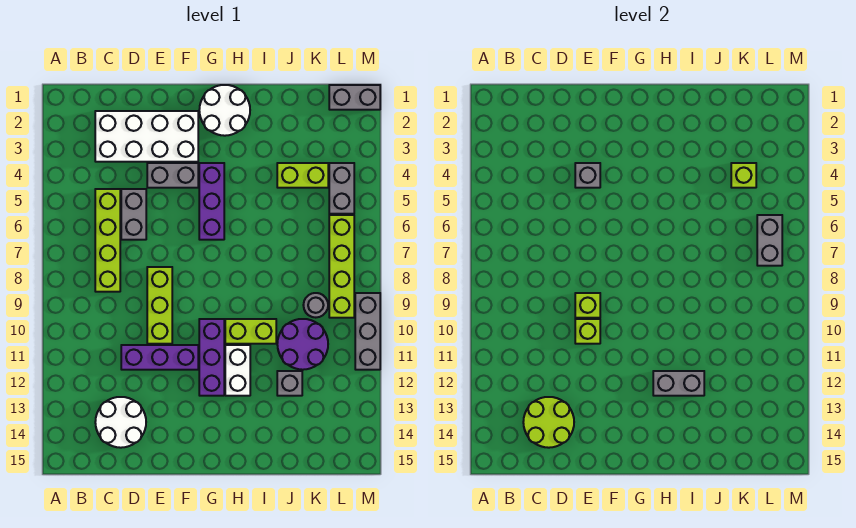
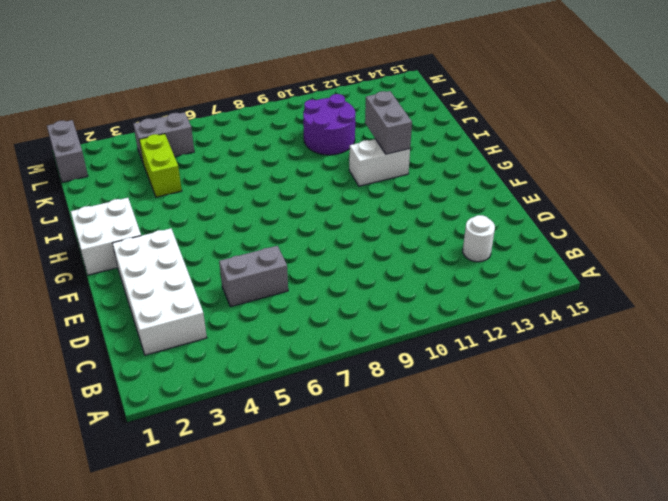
white 1x1 round brick [463,215,495,262] -> white 2x2 round brick [95,397,146,448]
white 2x2 brick [71,198,141,275] -> white 2x2 round brick [199,85,250,136]
none -> lime 1x4 brick [95,189,120,292]
none -> purple 1x3 brick [121,345,198,370]
none -> grey 1x2 brick [147,163,198,188]

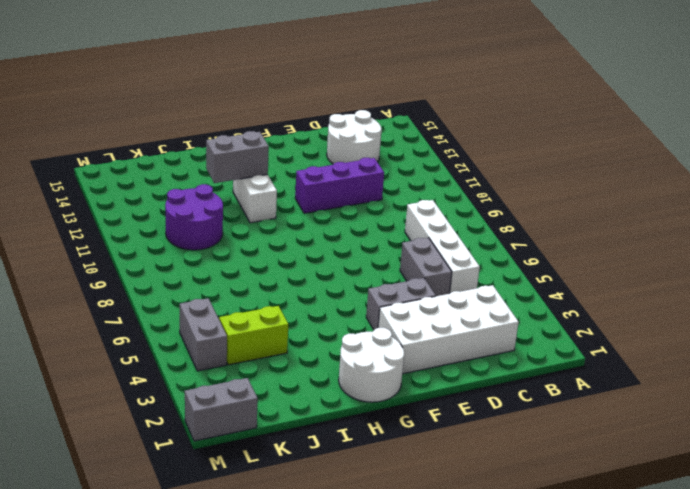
white 1x4 brick [405,200,480,294] -> lime 1x4 brick [95,189,120,292]
none -> lime 1x3 brick [147,267,172,344]
none -> purple 1x3 brick [199,163,224,240]
none -> purple 1x3 brick [199,319,224,396]

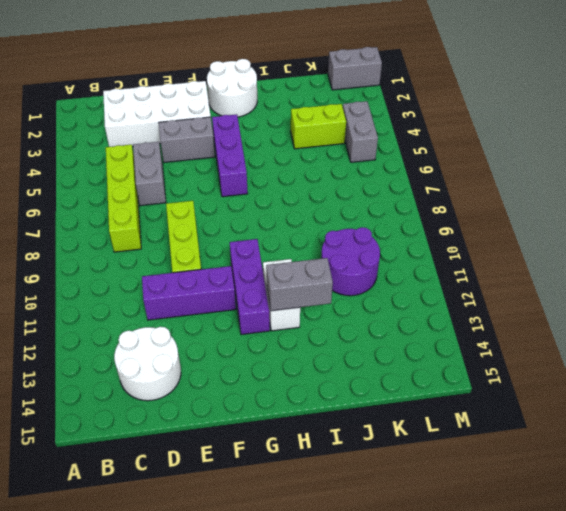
none -> lime 1x2 brick [225,319,276,344]
none -> grey 1x1 brick [277,371,302,396]
none -> grey 1x1 round brick [303,293,328,318]

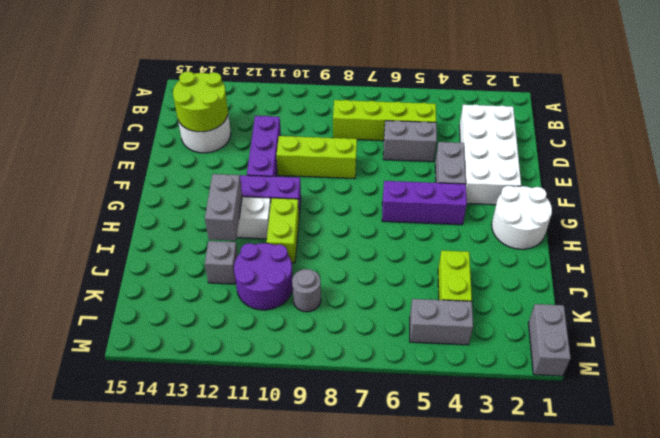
none -> lime 1x4 brick [329,215,354,318]
none -> grey 1x3 brick [355,293,380,370]
none -> grey 1x1 brick [575,163,600,188]

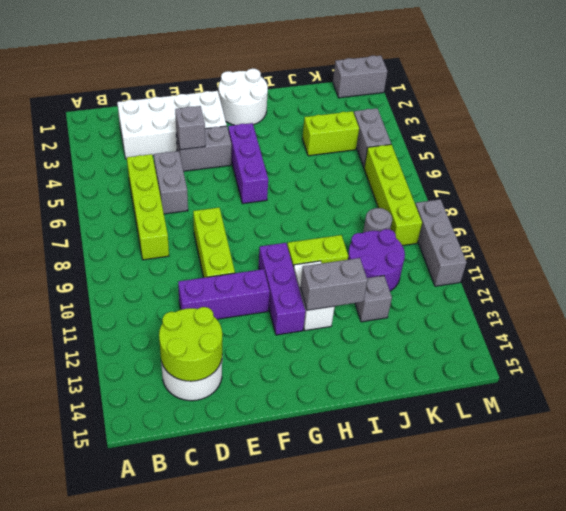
none -> lime 1x1 brick [575,293,600,318]
none -> lime 1x1 brick [575,319,600,344]
none -> lime 1x1 brick [731,163,756,188]

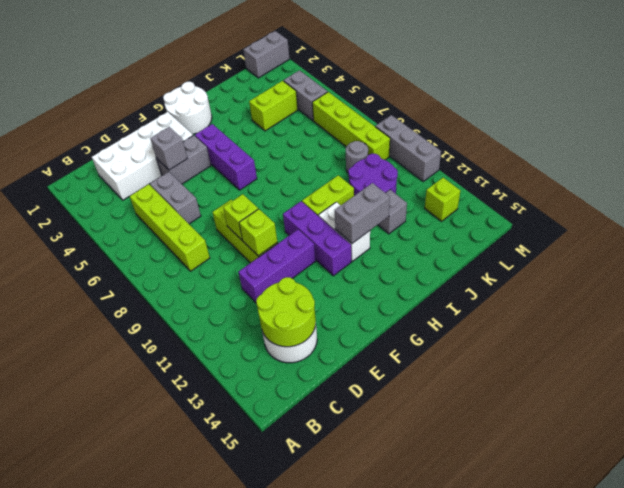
lime 1x1 brick [425,178,460,221] -> lime 1x1 brick moved to [731,163,756,188]
none -> grey 1x2 brick [757,215,782,266]

